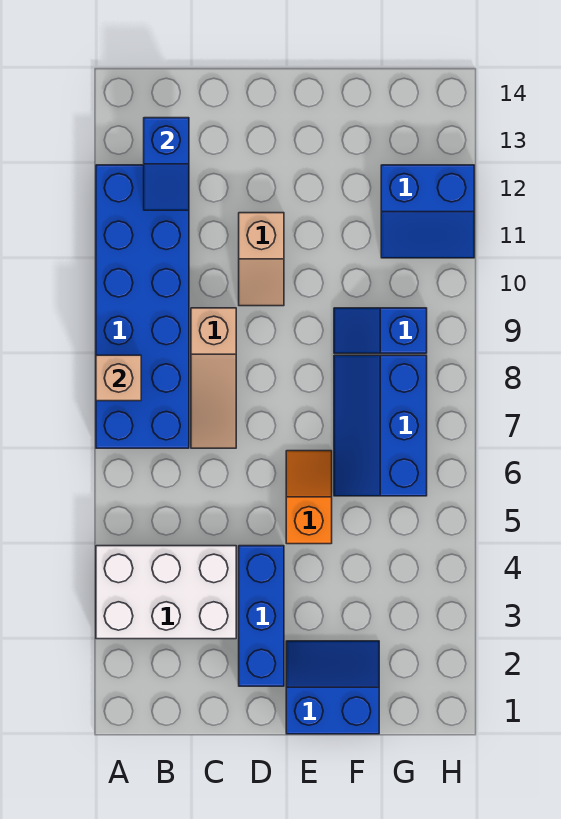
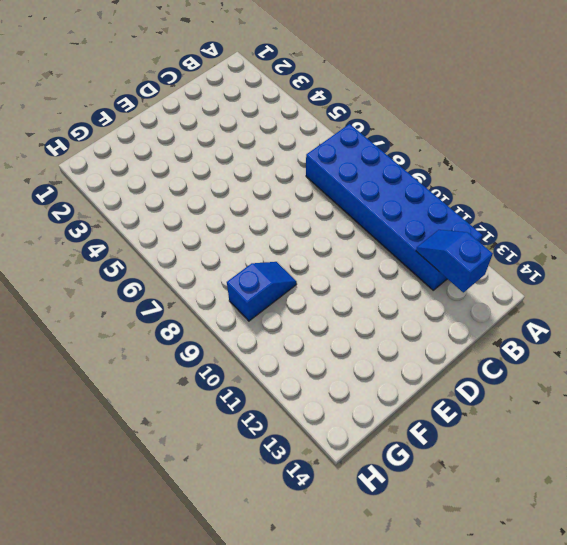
none -> white 2x3 brick [96,546,236,639]
none -> tan 1x3 slope [191,308,236,448]
none -> blue 1x3 brick [239,546,284,686]

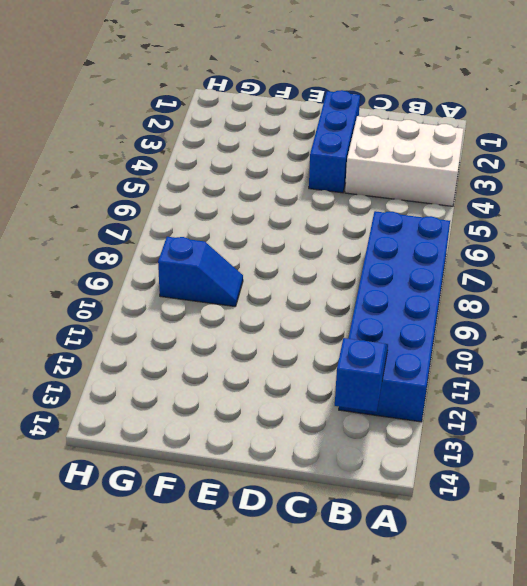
none -> tan 1x3 slope [191,308,236,448]
none -> tan 1x2 slope [239,213,284,306]
none -> blue 2x2 slope [286,641,379,734]

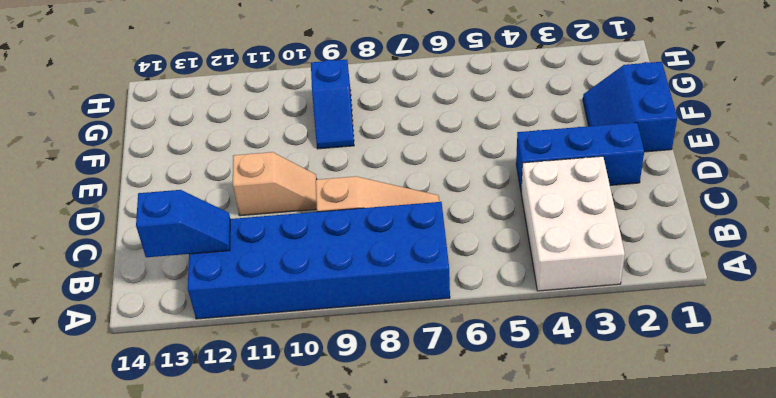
none -> orange 1x2 slope [286,451,332,544]
none -> blue 2x3 slope [334,355,427,496]
none -> blue 2x2 slope [381,165,474,258]

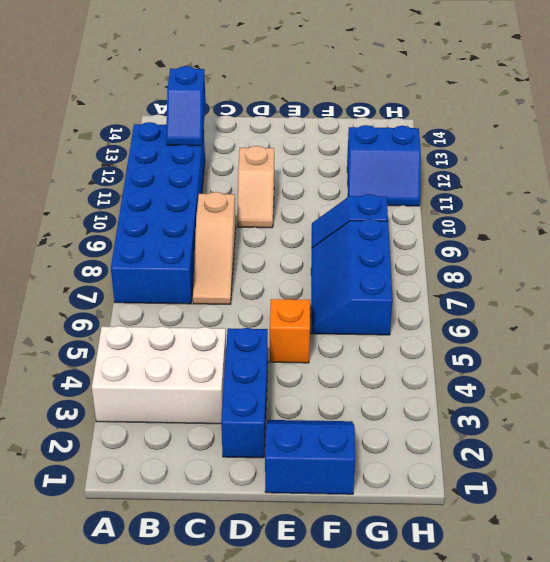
none -> tan 1x1 brick [96,355,141,401]

